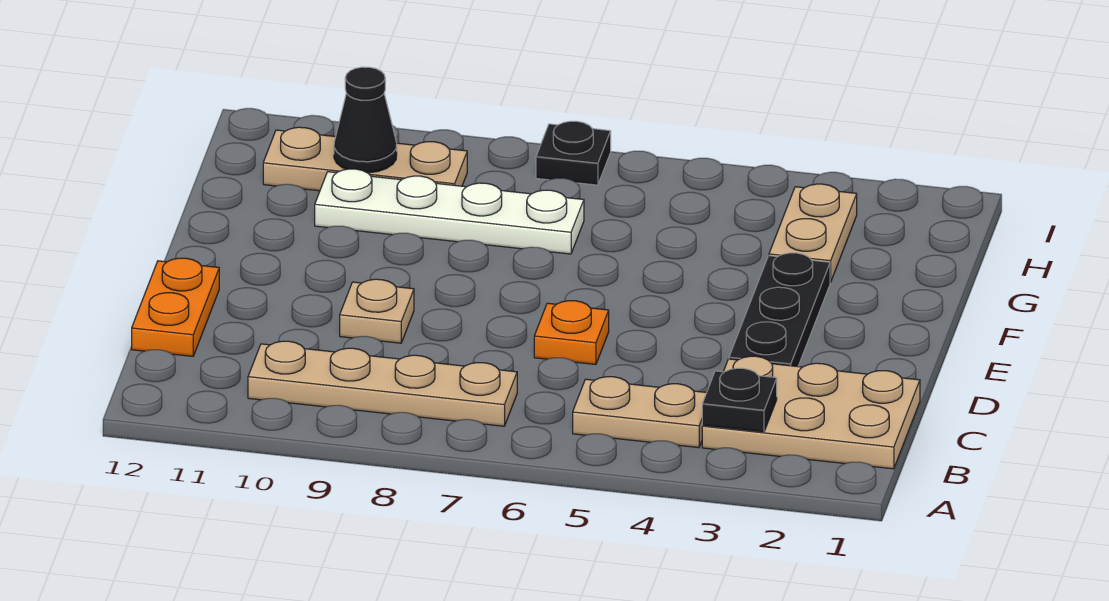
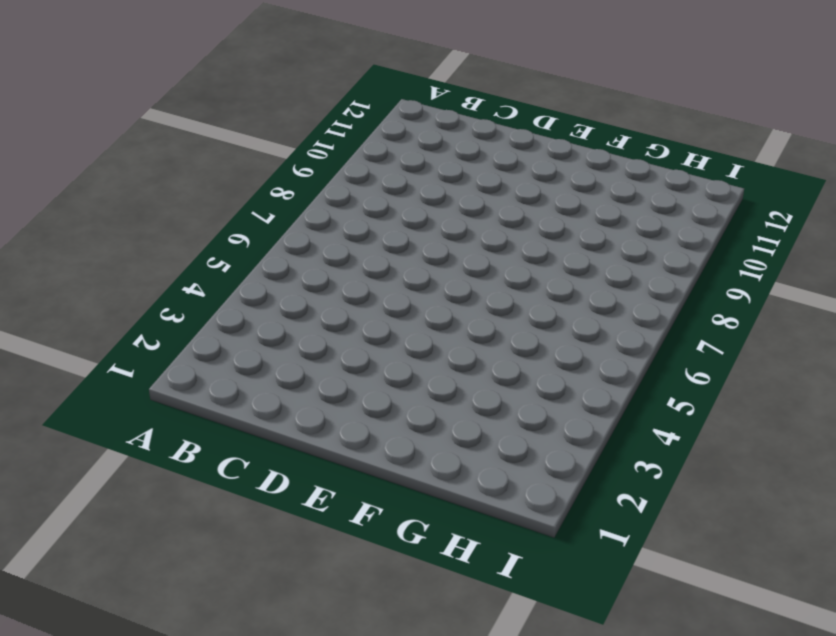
none -> tan 2x3 plate [702,356,920,469]
none -> tan 1x2 plate [573,377,707,448]
none -> tan 1x4 plate [248,341,517,426]

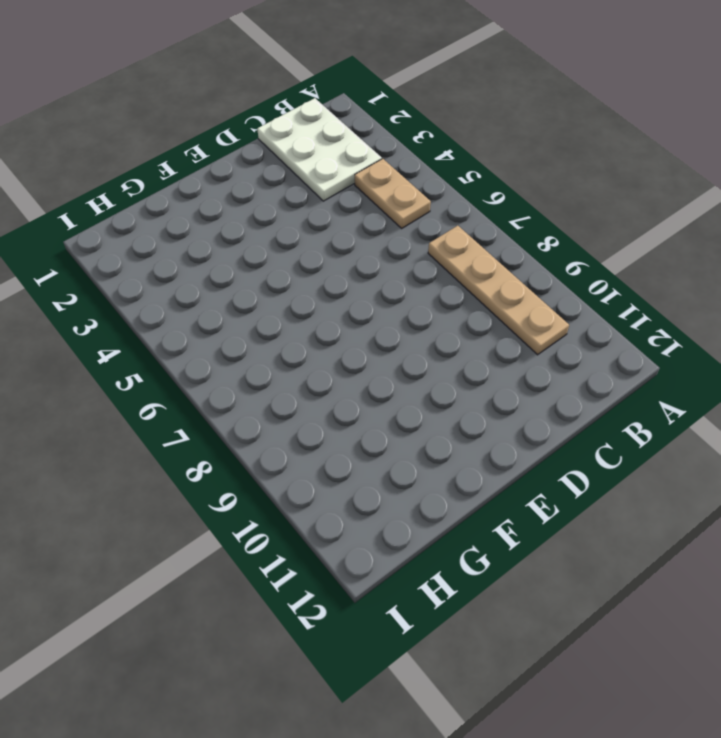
white 2x3 plate [257,98,382,201] -> tan 2x3 plate [702,356,920,469]
none -> orange 1x2 plate [132,258,219,356]
none -> black 1x3 plate [729,253,830,366]
none -> orange 1x1 plate [534,301,609,364]

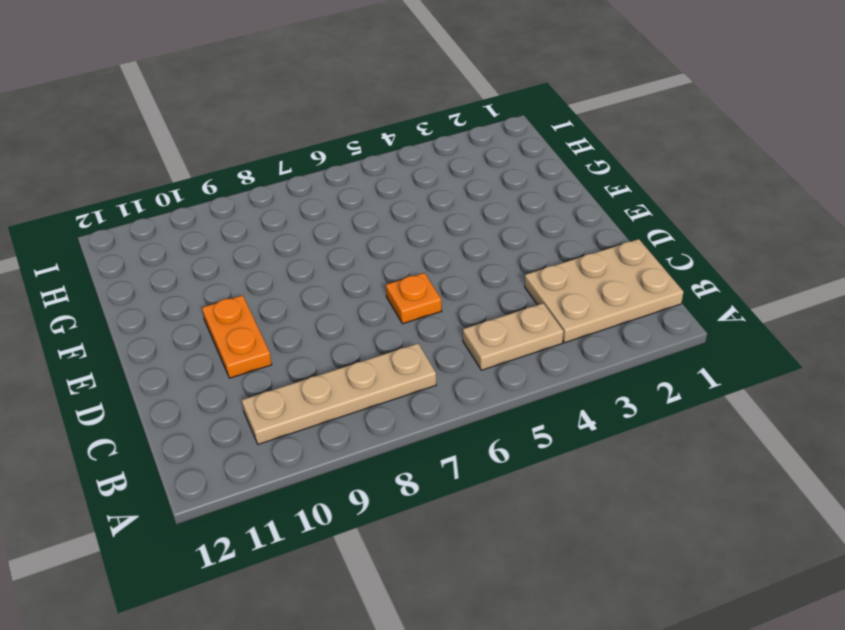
orange 1x2 plate [202,295,272,378] -> orange 1x2 plate moved to [132,258,219,356]
none -> black 1x3 plate [729,253,830,366]
none -> tan 1x1 plate [340,279,414,343]
none -> tan 1x2 plate [769,184,857,282]

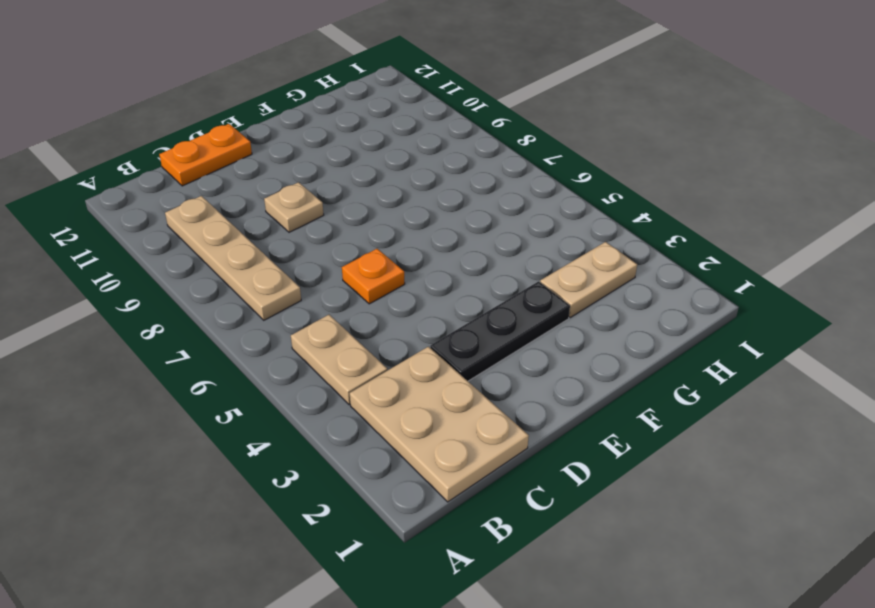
none -> white 1x4 plate [315,169,584,254]
none -> tan 1x3 plate [263,127,467,191]
none -> black 1x1 plate [536,121,611,185]

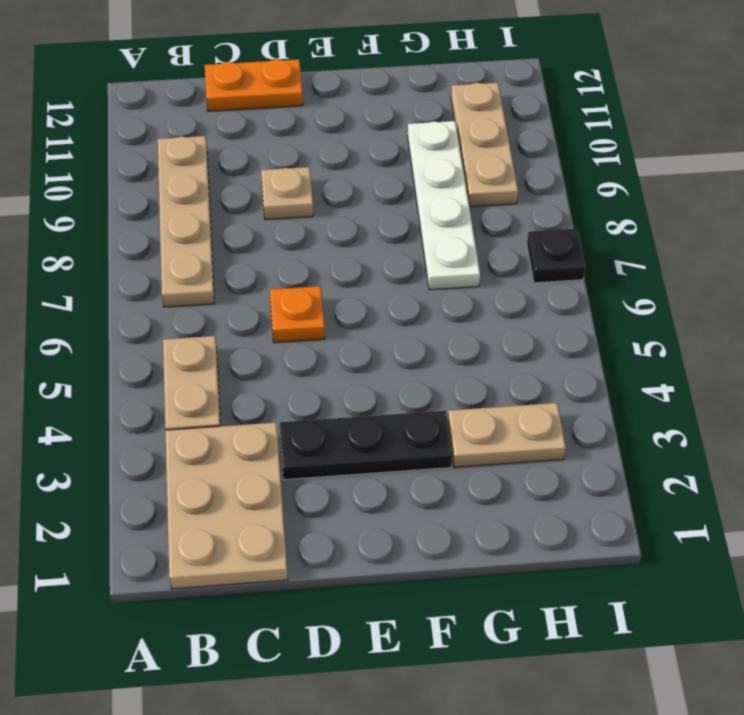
none -> black 1x1 plate [702,368,777,432]
none -> black 1x1 cone [334,67,397,173]

